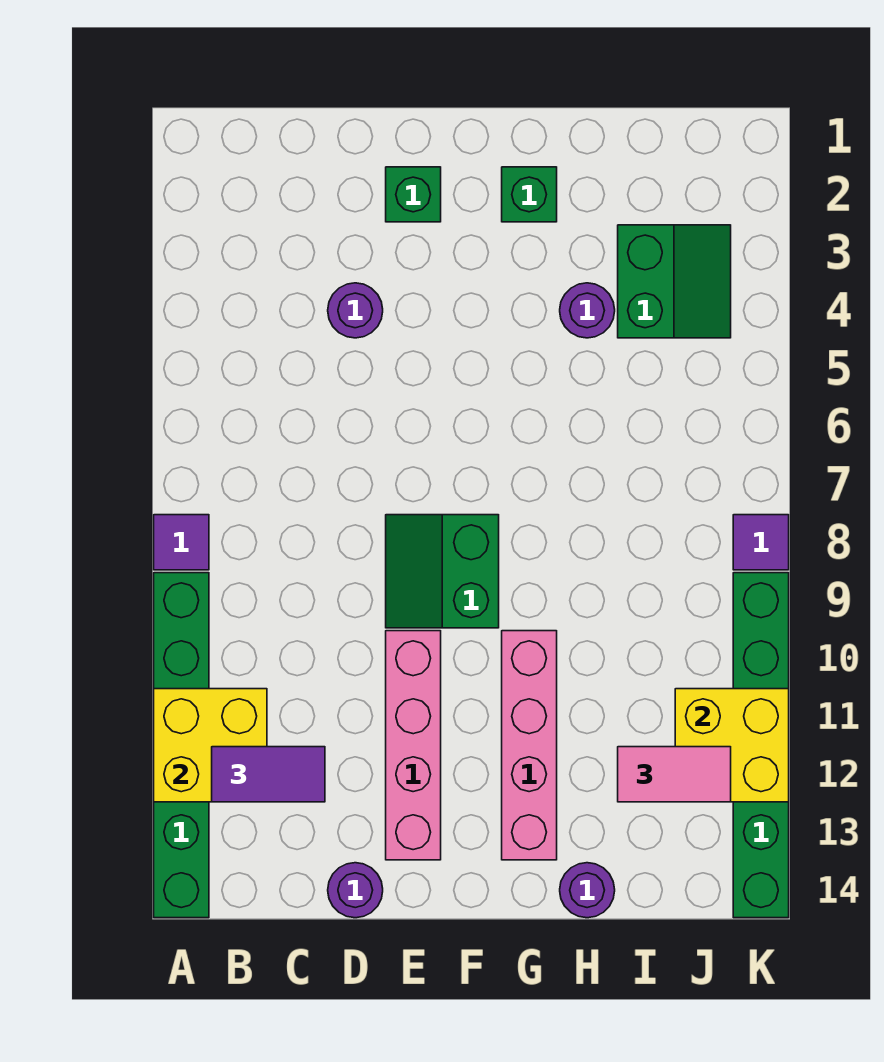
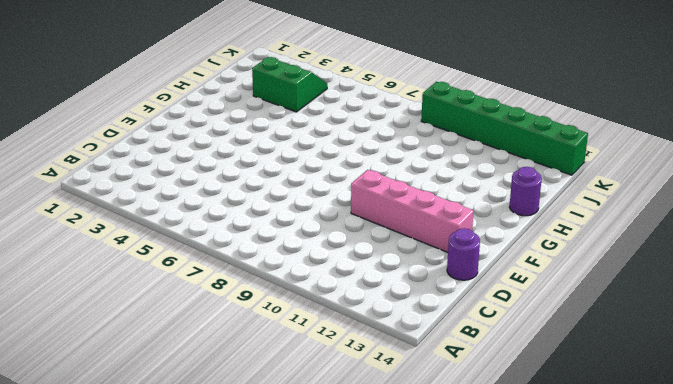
none -> purple 1x1 tile [154,515,209,570]
none -> green 1x6 brick [154,573,209,918]
none -> purple 1x1 round brick [328,283,383,338]

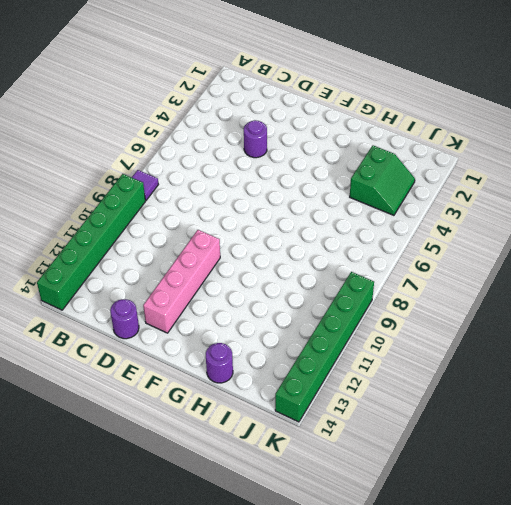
none -> green 1x1 brick [386,167,441,222]
none -> green 2x2 slope [386,515,499,628]
none -> green 1x1 brick [502,167,557,222]

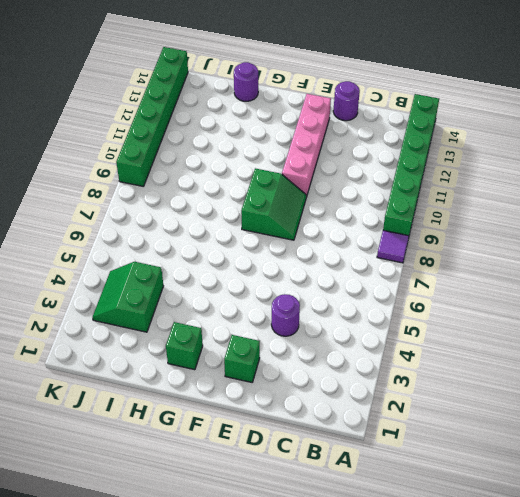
none -> pink 1x4 brick [502,631,557,860]
none -> purple 1x1 round brick [560,283,615,338]
none -> purple 1x1 tile [733,515,789,570]

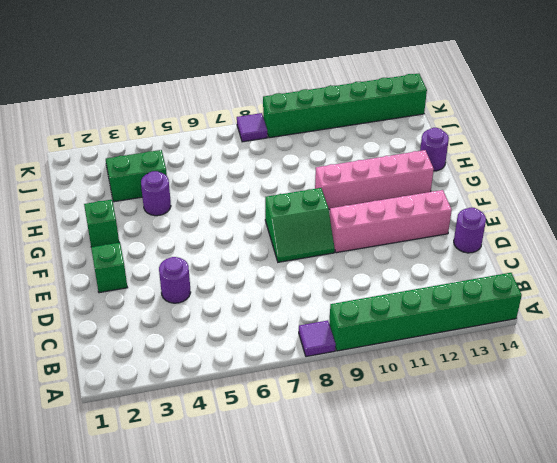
none -> yellow 2x2 brick [154,689,267,802]
none -> yellow 2x2 brick [675,689,789,802]
none -> purple 1x2 tile [212,747,325,802]

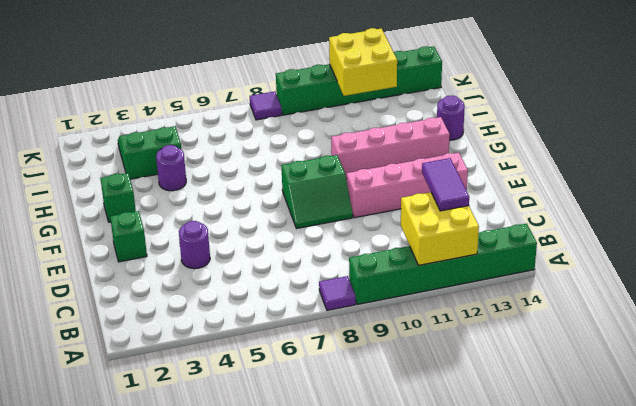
none -> purple 1x1 round brick [328,863,383,918]
none -> pink 1x2 tile [618,747,731,802]

